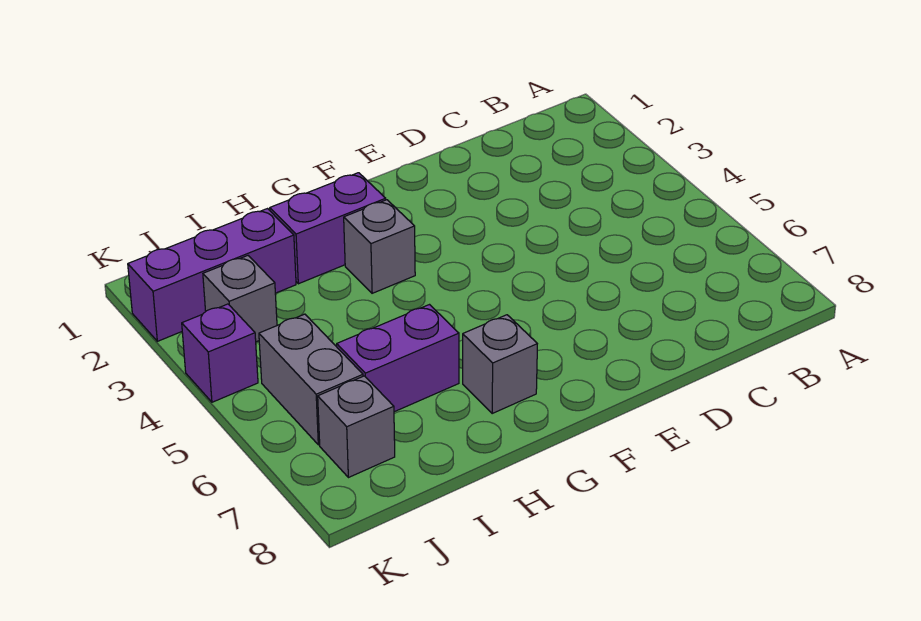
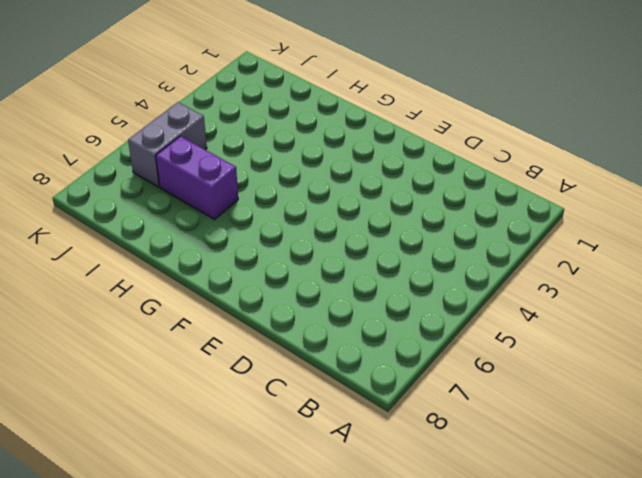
none -> purple 1x2 brick [270,173,386,284]
none -> grey 1x1 brick [344,200,415,293]

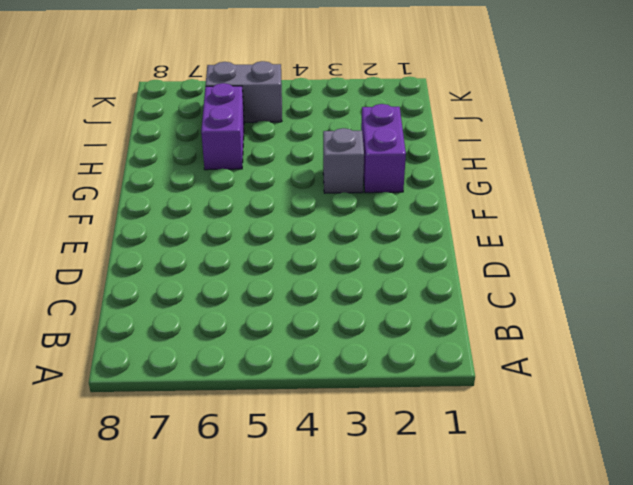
none -> grey 1x1 brick [463,315,537,413]
none -> purple 1x3 brick [128,209,296,341]

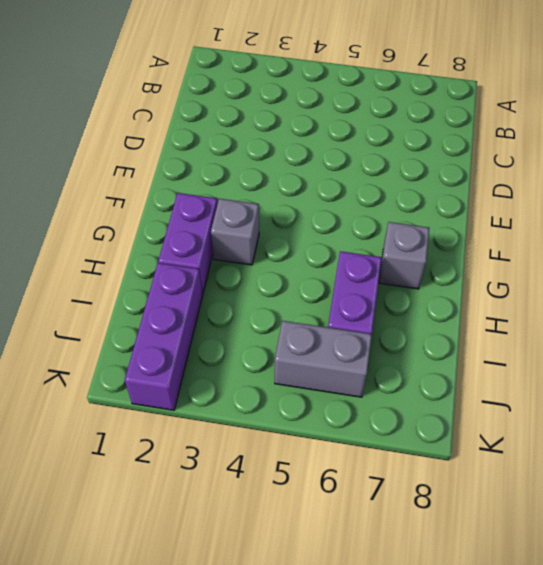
none -> grey 1x1 brick [203,256,277,342]
none -> grey 1x1 brick [318,376,395,478]

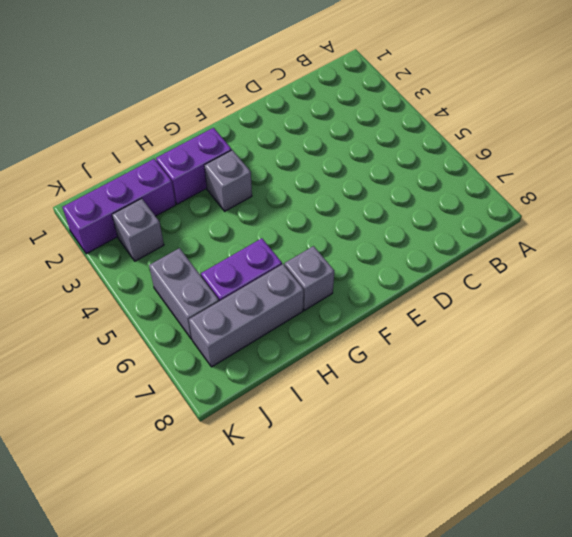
grey 1x3 brick [189,264,304,367] -> grey 1x1 brick [318,376,395,478]
none -> purple 1x1 brick [182,304,258,402]

